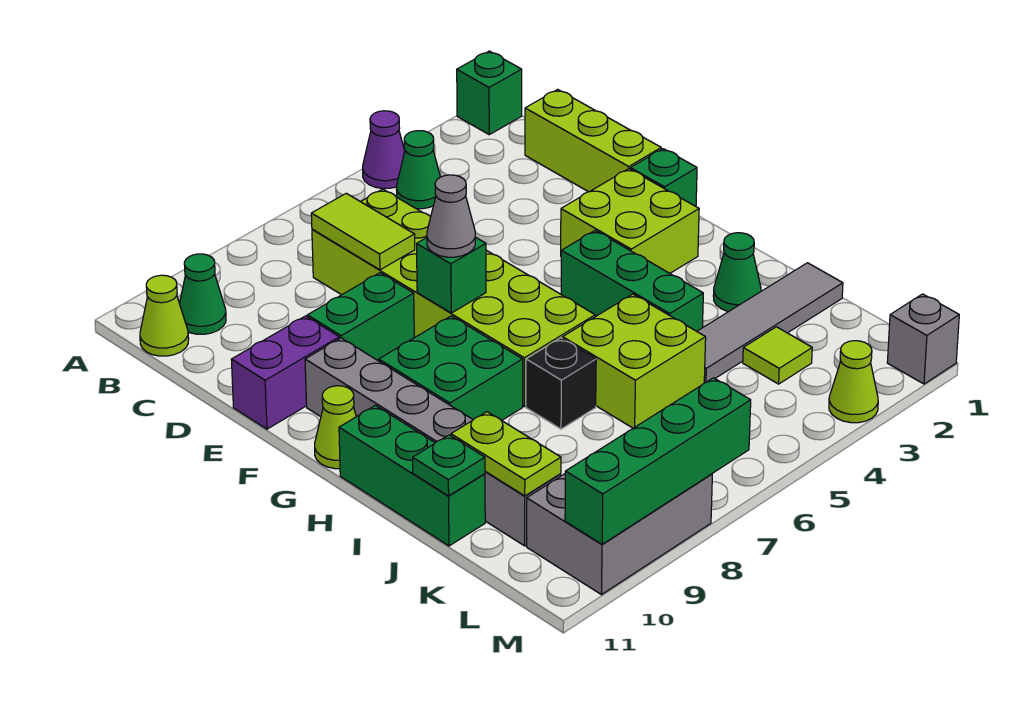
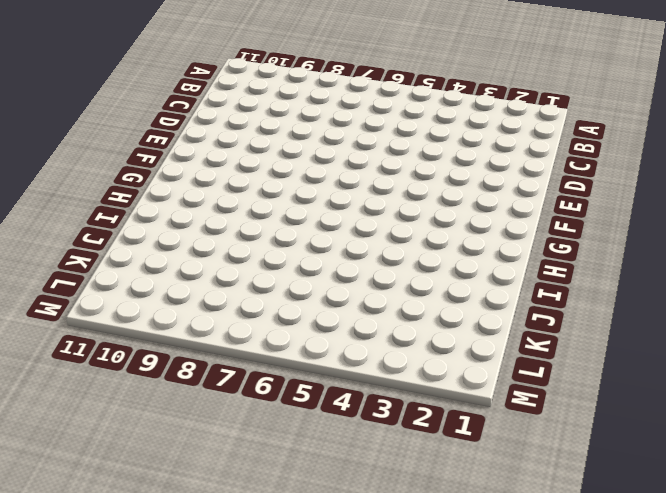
none -> green 1x1 brick [457,51,522,135]
none -> purple 1x1 cone [363,111,405,188]
none -> green 1x1 cone [396,131,440,209]
none -> green 1x1 cone [179,254,226,334]

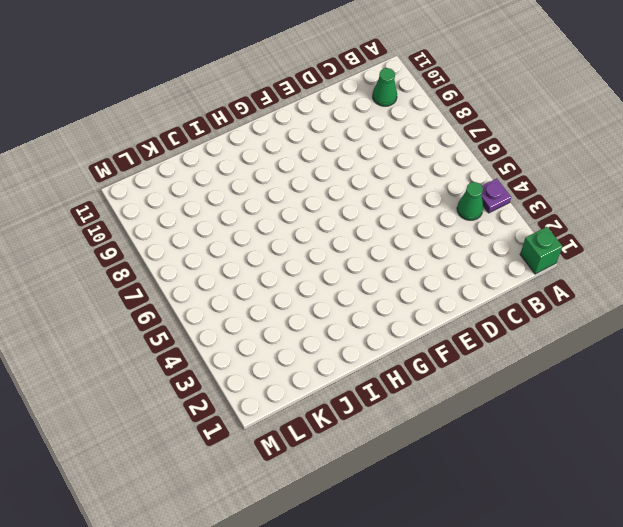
purple 1x1 plate [482,179,511,213] -> purple 1x1 cone [363,111,405,188]
none -> lime 1x1 cone [140,275,189,356]
none -> lime 1x3 brick [525,89,661,192]
none -> lime 2x6 brick [312,189,595,406]
none -> green 1x2 brick [307,273,414,361]

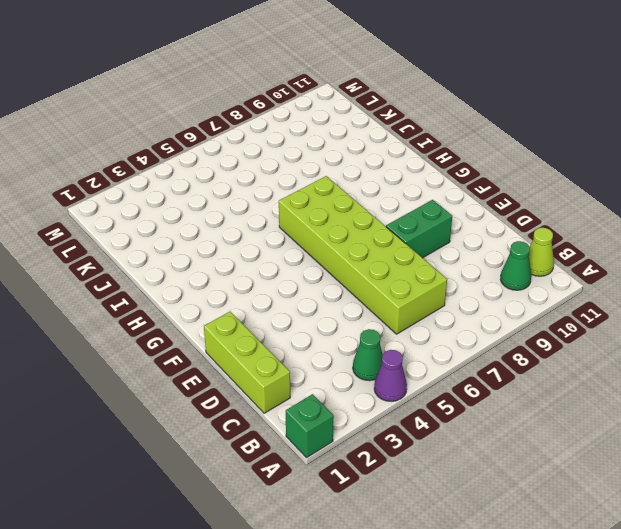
none -> purple 1x2 brick [231,316,339,429]
none -> green 1x1 brick [630,149,697,206]
none -> lime 2x2 brick [561,169,699,273]
none -> grey 1x6 brick [305,338,561,546]

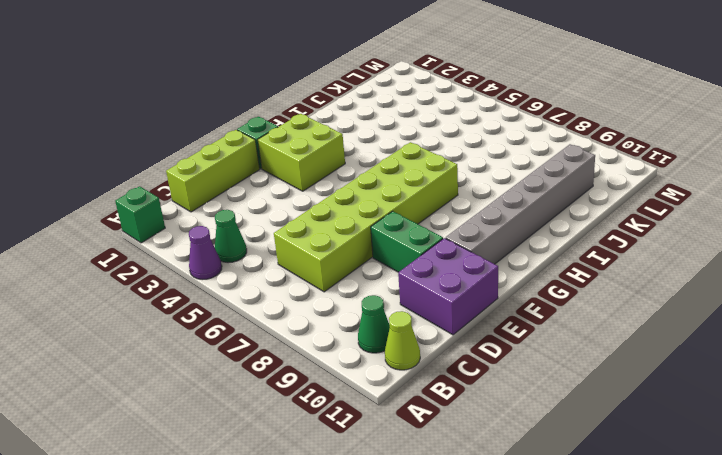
purple 2x2 brick [398,238,498,335] -> purple 1x2 brick [231,316,339,429]
none -> green 1x3 brick [561,230,703,331]
none -> green 2x2 brick [379,316,523,420]
none -> lime 1x1 cone [315,386,356,469]
none -> green 1x3 brick [339,405,485,546]

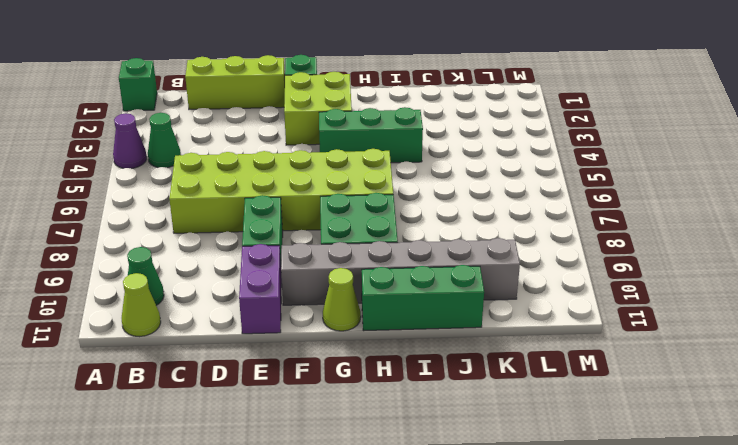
none -> green 1x1 cone [713,233,761,312]
none -> lime 2x2 brick [563,294,706,428]
none -> black 1x1 brick [526,338,596,429]
none -> grey 1x4 tile [697,263,843,383]

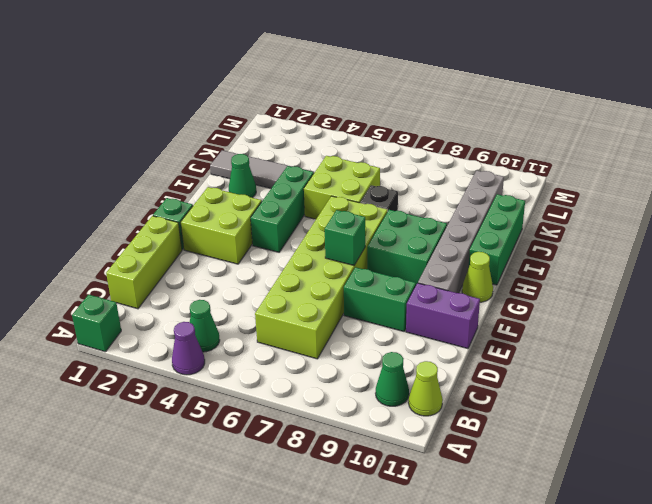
none -> lime 1x1 tile [743,327,812,384]
none -> grey 2x3 brick [527,474,712,595]
none -> grey 1x1 brick [887,294,959,384]
none -> lime 1x1 cone [829,341,878,423]

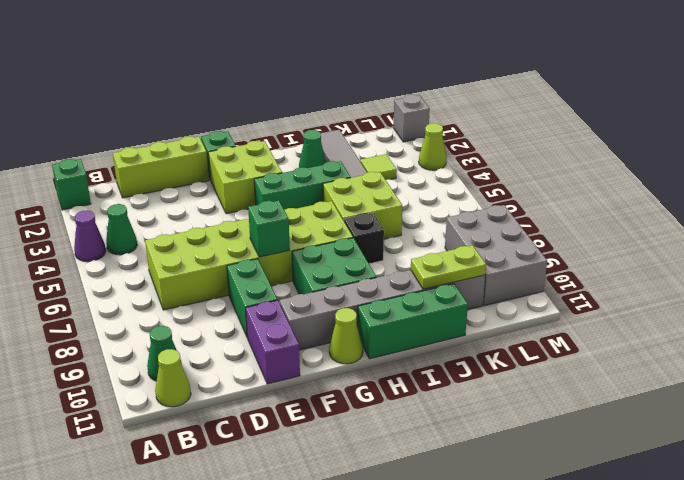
none -> lime 1x2 tile [311,193,415,270]
none -> green 1x1 plate [413,435,485,496]
none -> green 1x4 brick [565,378,751,544]
none -> grey 1x1 cone [427,175,475,257]

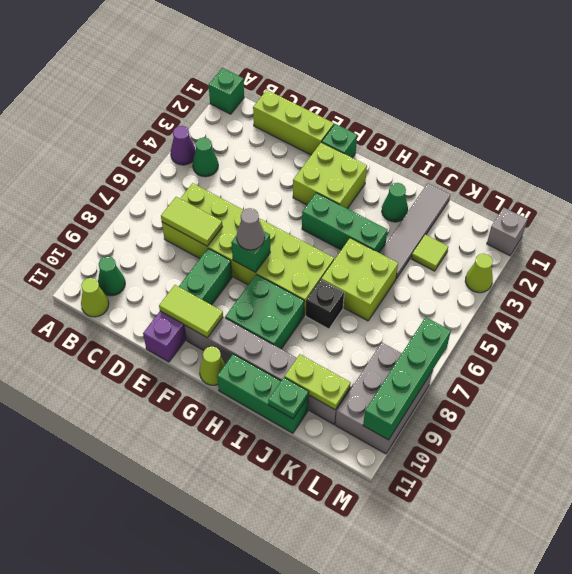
lime 1x2 tile [159,285,223,338] -> none

